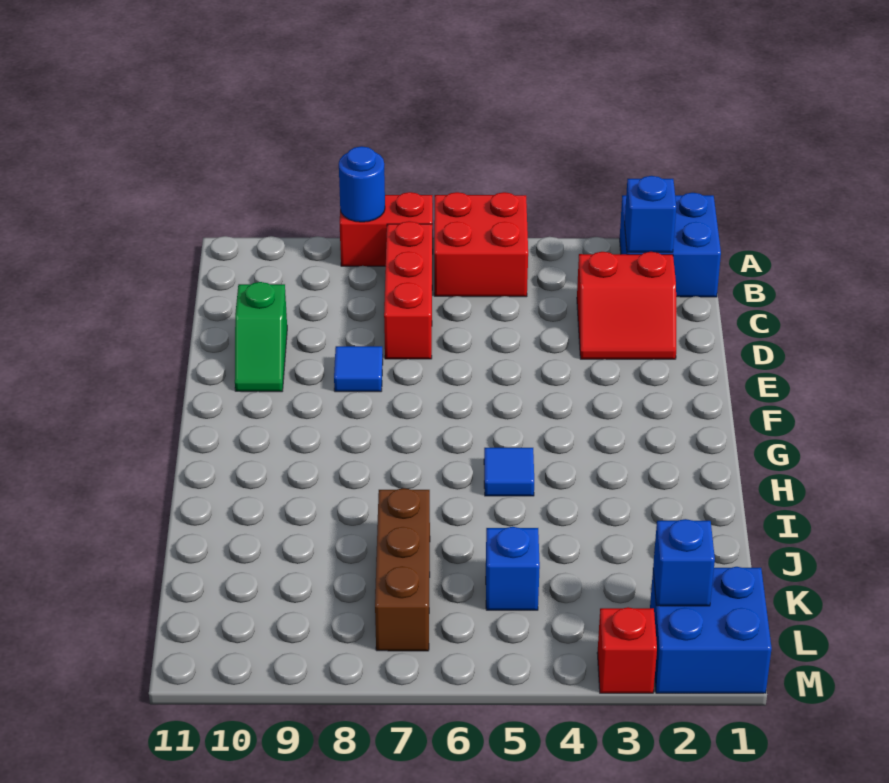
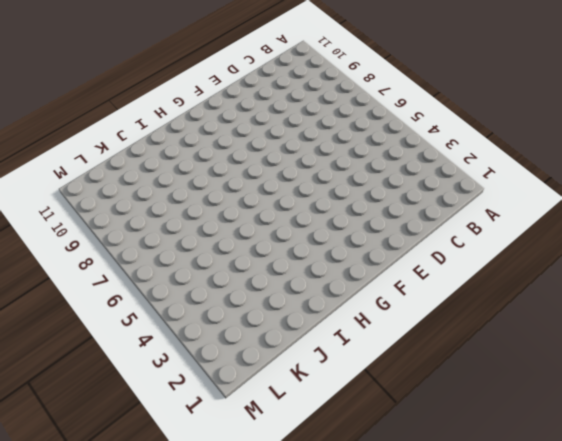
none -> blue 2x2 brick [620,193,721,297]
none -> red 2x2 brick [434,192,528,297]
none -> red 1x2 brick [340,192,433,266]

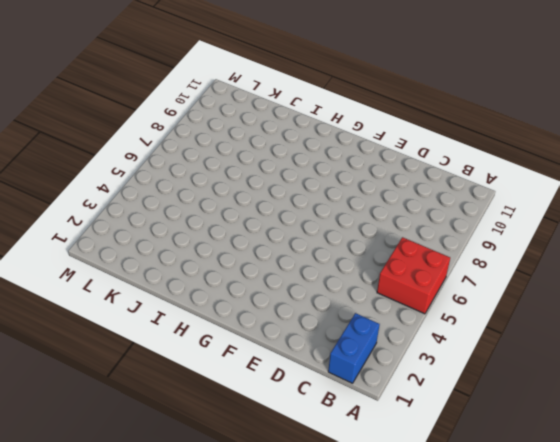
blue 1x2 brick [328,313,380,383] -> blue 2x2 brick [620,193,721,297]
none -> red 1x2 brick [340,192,433,266]
none -> red 1x3 brick [384,221,432,359]
none -> red 2x2 slope [577,252,676,359]

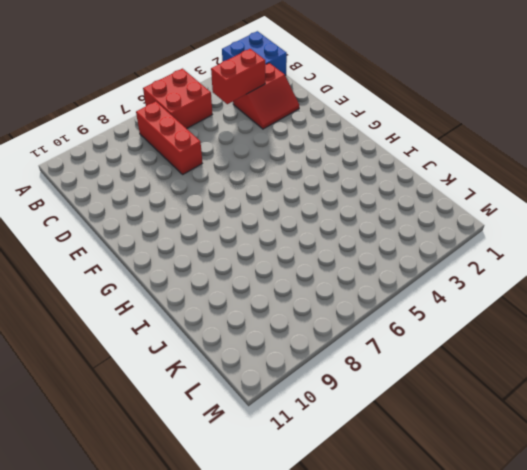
red 1x2 brick [211,49,265,104] -> red 1x2 brick moved to [340,192,433,266]
none -> green 1x2 slope [235,282,287,392]
none -> blue 1x1 tile [334,346,383,392]
none -> blue 1x1 tile [484,448,534,496]

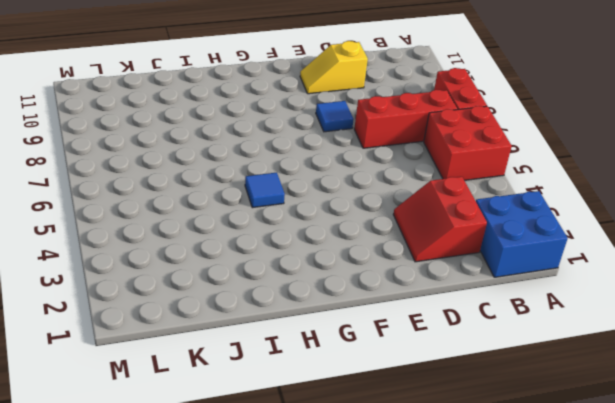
yellow 1x2 slope [300,41,368,94] -> green 1x2 slope [235,282,287,392]
none -> brown 1x3 brick [375,488,430,651]
none -> blue 1x1 brick [486,527,540,610]
none -> blue 2x2 brick [650,567,772,693]

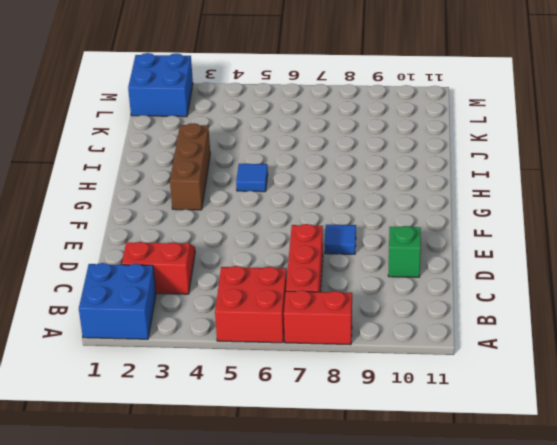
brown 1x3 brick [170,123,210,210] -> brown 1x3 brick moved to [375,488,430,651]
none -> blue 1x1 brick [486,527,540,610]
none -> red 1x1 brick [597,607,657,693]
none -> blue 1x1 round brick [339,146,385,222]

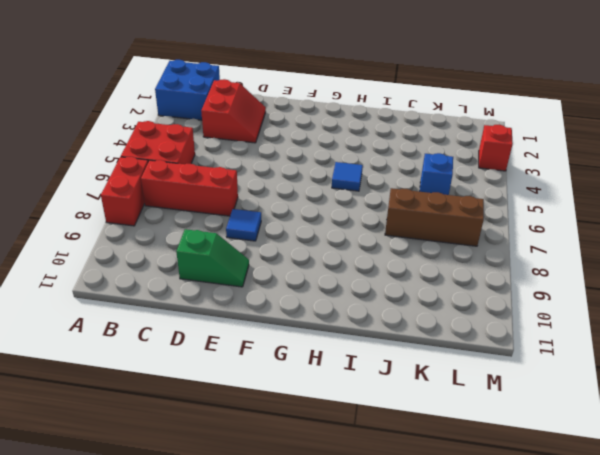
none -> blue 2x2 brick [650,567,772,693]
none -> blue 1x1 round brick [339,146,385,222]
none -> blue 1x1 brick [625,176,676,252]

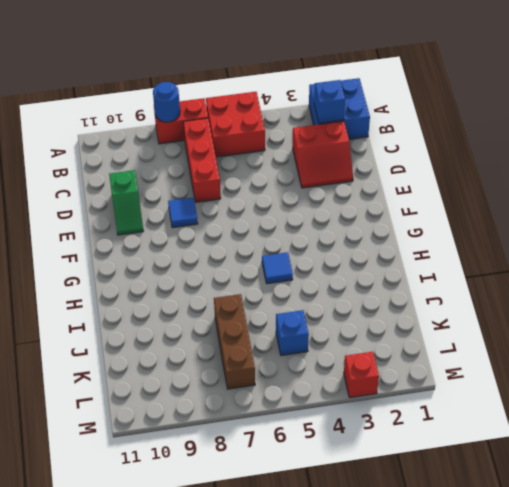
none -> blue 2x2 brick [650,567,772,693]
none -> blue 1x1 brick [653,519,715,606]

